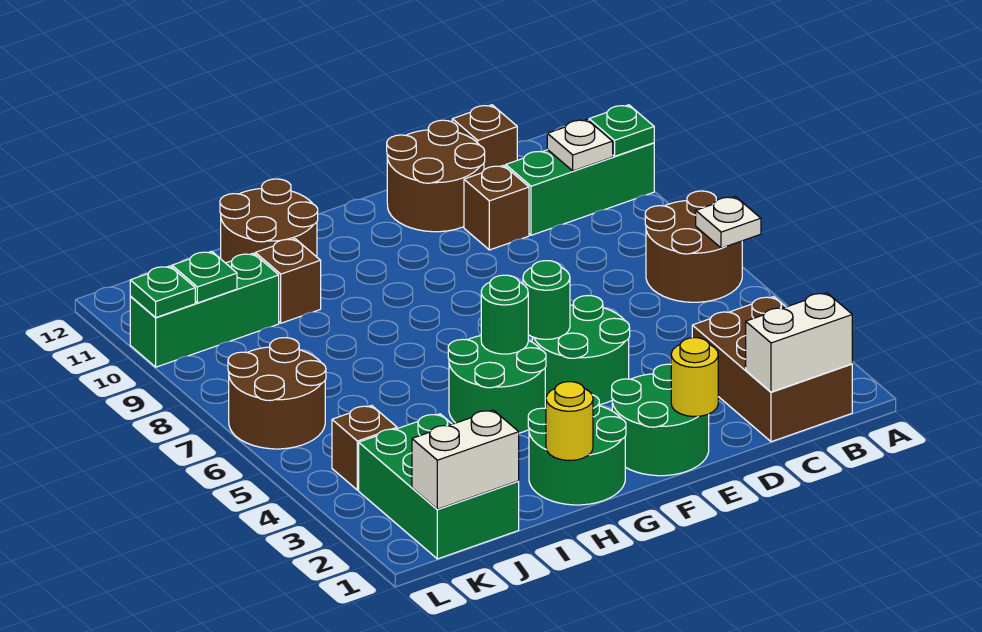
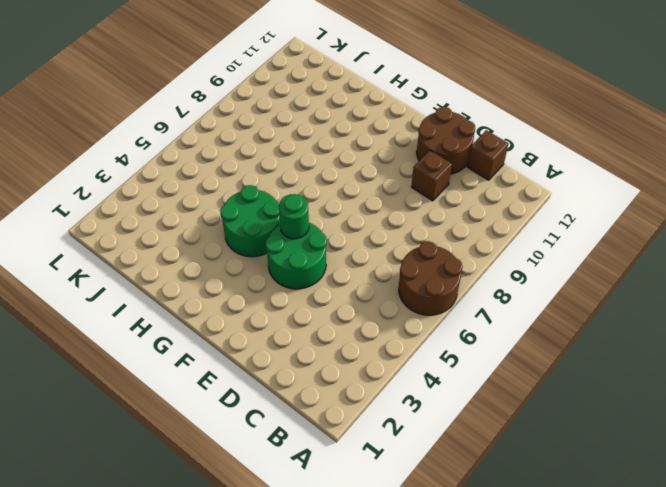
none -> green 1x3 brick [506,143,654,235]
none -> brown 2x3 brick [692,296,852,442]
none -> green 2x2 round brick [612,364,709,476]

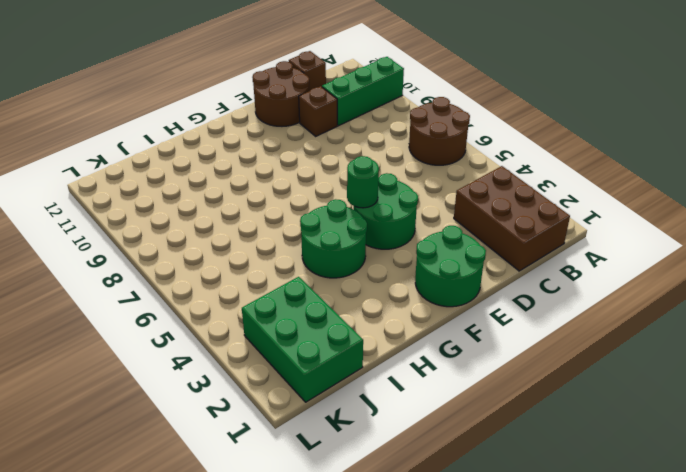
none -> green 2x2 round brick [528,395,626,505]
none -> brown 2x2 round brick [220,179,318,263]
none -> brown 1x1 brick [255,239,321,323]

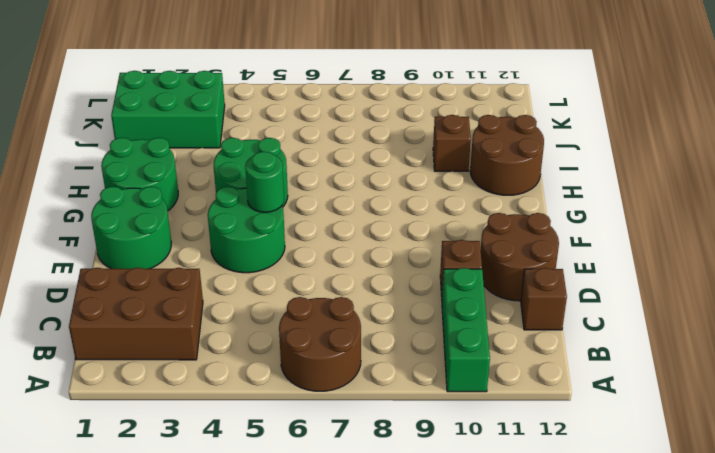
none -> green 1x3 brick [130,253,279,367]
none -> brown 1x1 brick [332,406,397,490]
none -> brown 2x2 round brick [228,338,326,449]

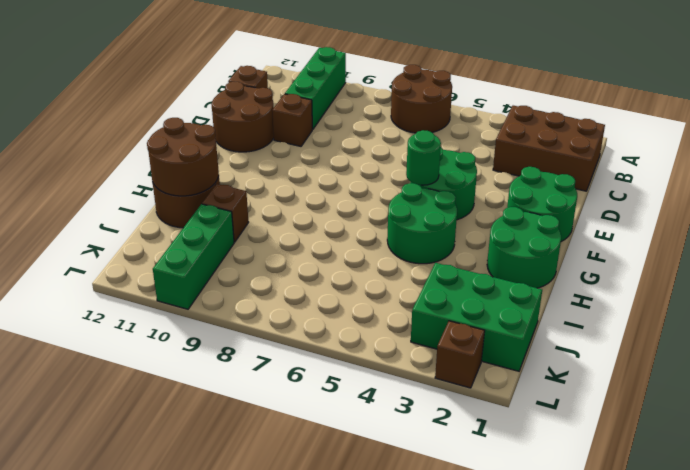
brown 2x2 round brick [147,118,219,196] -> brown 2x2 round brick moved to [228,338,326,449]
brown 1x1 brick [435,321,485,388] -> brown 1x1 brick moved to [332,406,397,490]
none -> white 1x1 plate [696,197,761,248]
none -> green 1x1 plate [589,105,654,156]
none -> white 1x2 brick [746,293,852,392]

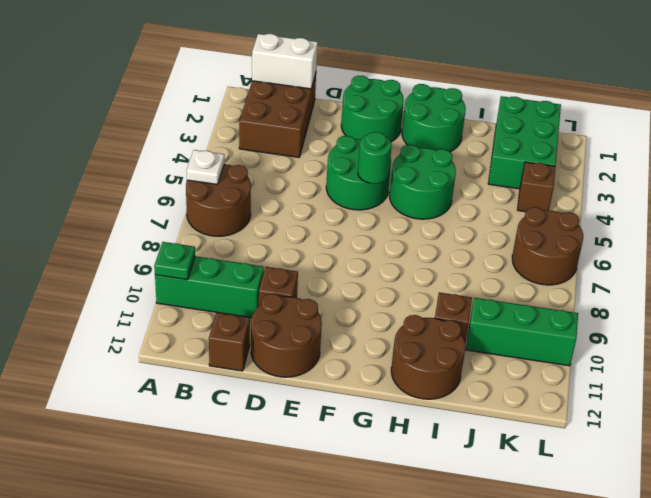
none -> white 1x1 plate [547,120,613,171]
none -> yellow 1x1 round brick [671,338,718,417]
none -> green 1x1 round brick [481,275,528,354]

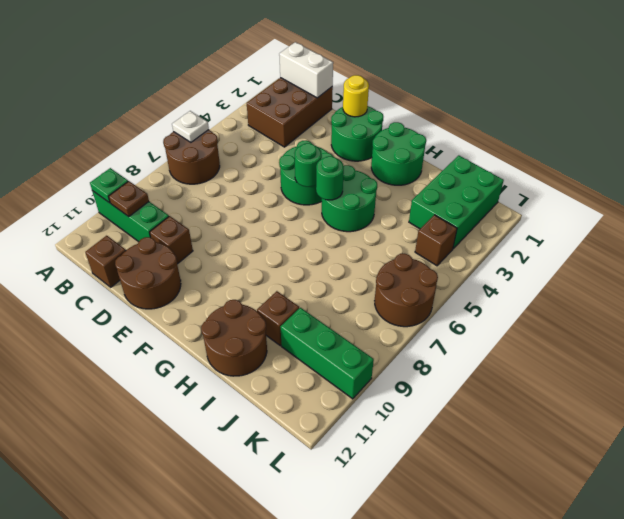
brown 1x1 plate [109,181,149,217] -> white 1x1 plate [547,120,613,171]
none -> yellow 1x1 round brick [546,382,593,461]
none -> white 1x2 brick [412,410,519,509]
none -> green 1x1 plate [172,251,237,303]

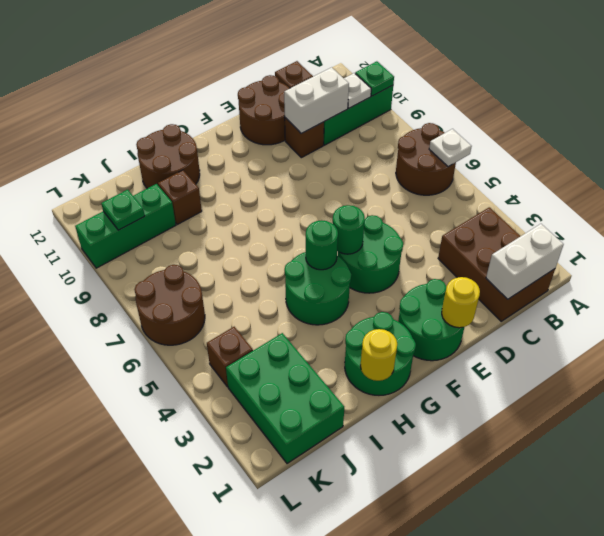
white 1x2 brick [284,67,349,133] -> white 1x2 brick moved to [412,410,519,509]
none -> green 1x1 plate [130,266,195,318]

